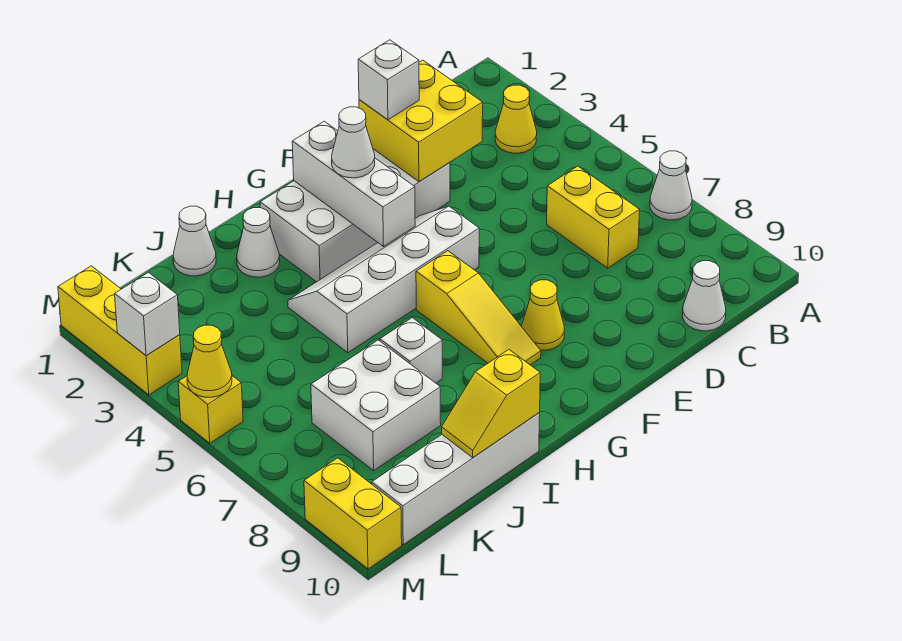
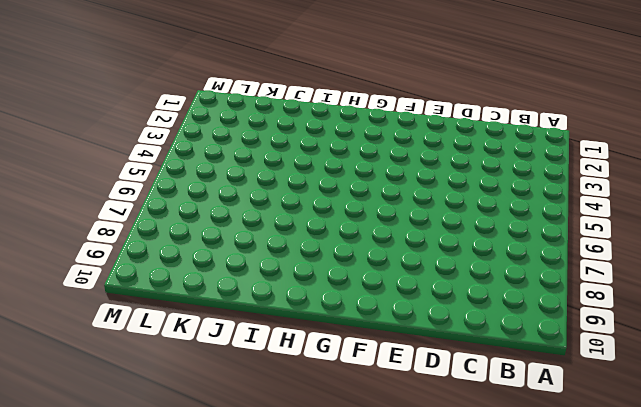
none -> white 1x1 cone [650,151,692,220]
none -> yellow 1x1 cone [495,85,537,153]
none -> yellow 1x2 brick [547,166,640,268]

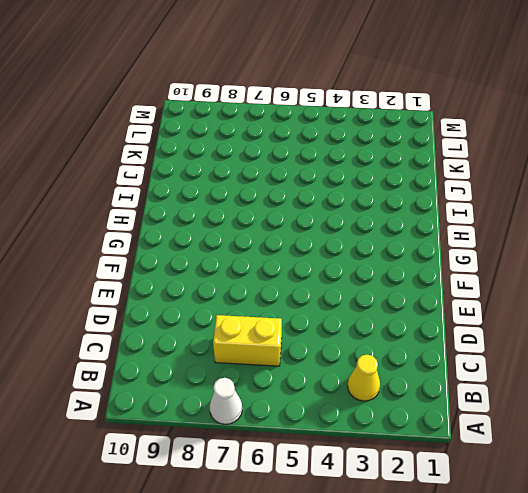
none -> white 1x1 cone [683,261,726,331]
none -> white 2x4 brick [260,149,450,282]
none -> white 2x4 slope [288,206,479,353]

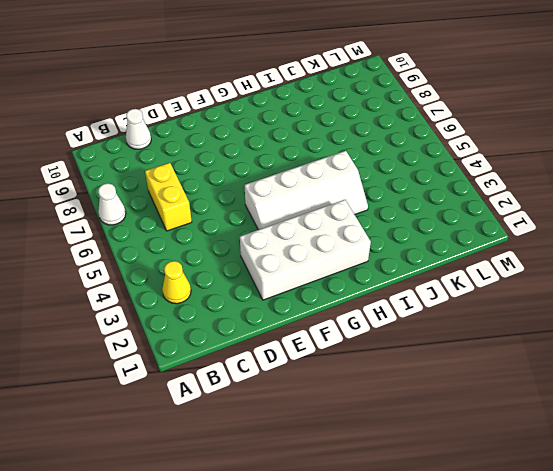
none -> yellow 1x1 cone [521,280,564,350]
none -> yellow 1x3 slope [416,251,541,365]
none -> white 1x1 cone [237,208,280,277]

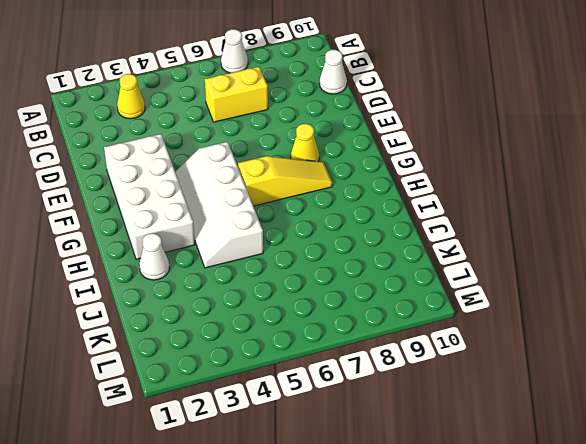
none -> white 1x1 brick [380,318,442,383]
none -> white 1x4 brick [372,413,540,545]
none -> white 1x1 cone [173,206,216,276]

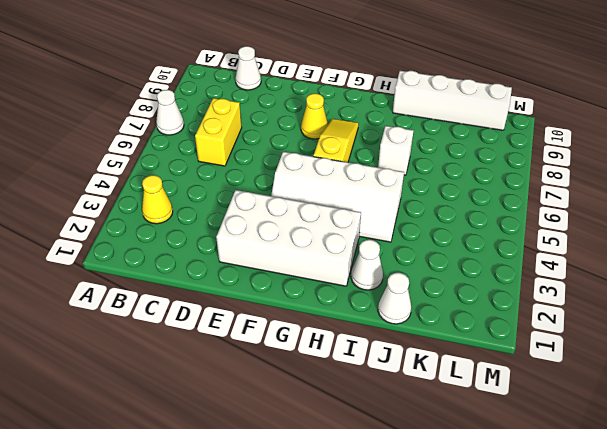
none -> white 2x2 brick [311,340,441,471]
none -> yellow 1x3 brick [58,266,182,395]
none -> yellow 1x1 brick [178,376,243,443]

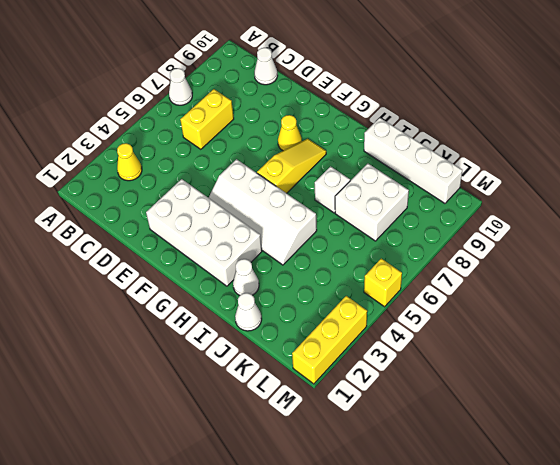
none -> yellow 1x2 brick [304,458,402,569]
none -> yellow 2x2 brick [359,60,483,182]
none -> white 1x3 brick [292,121,415,247]

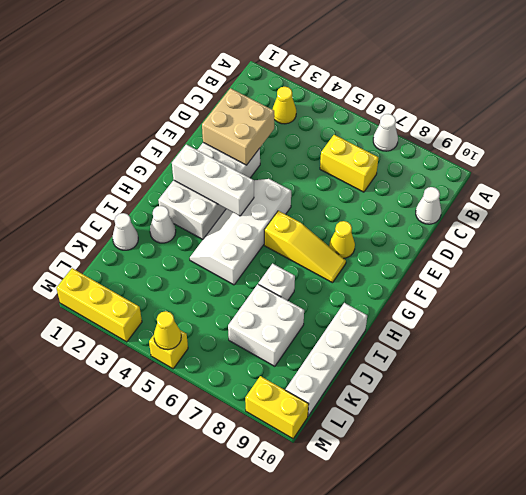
tan 2x2 brick [202,88,274,165] -> yellow 2x2 brick [359,60,483,182]
none -> yellow 1x2 slope [442,350,540,457]
none -> white 1x1 brick [115,272,180,356]
none -> white 1x1 brick [358,40,419,120]

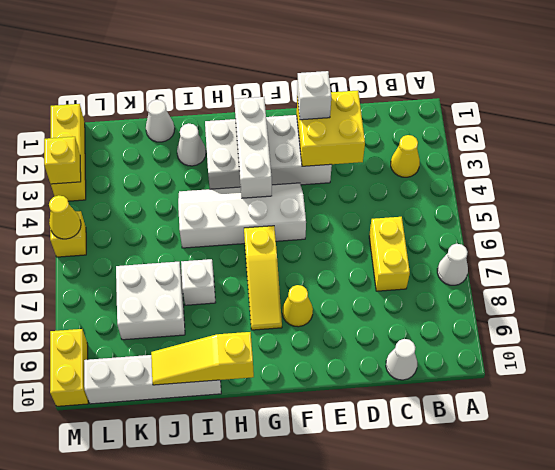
yellow 1x3 slope [151,332,254,385] -> yellow 1x2 slope [442,350,540,457]
yellow 1x1 brick [44,137,81,184] -> white 1x1 brick [115,272,180,356]
none -> white 1x1 cone [332,107,375,178]

